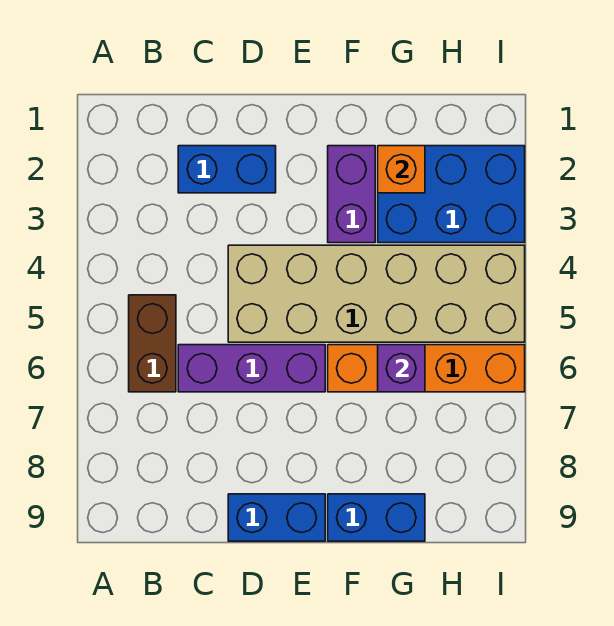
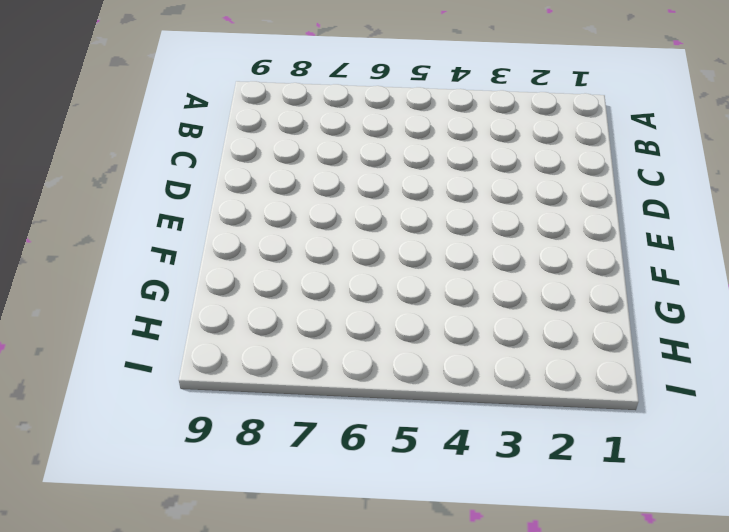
none -> brown 1x2 brick [129,295,176,392]
none -> blue 1x2 brick [178,146,276,193]

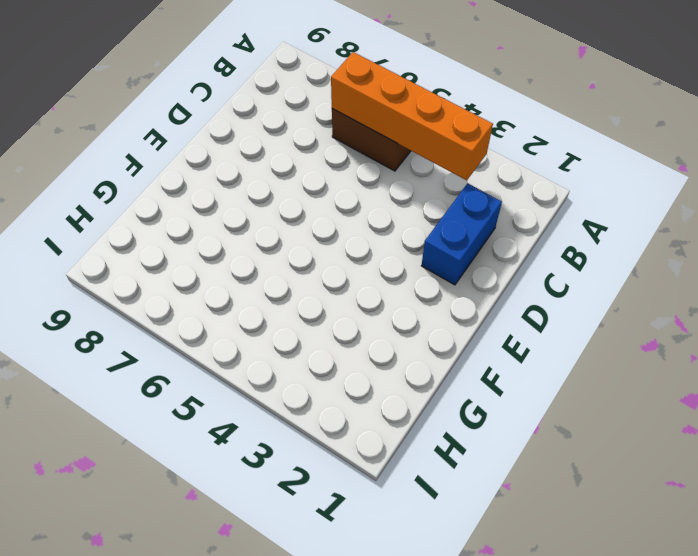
orange 1x4 brick [331,52,493,180] -> orange 1x4 brick turned to [328,345,525,392]
none -> purple 1x3 brick [178,345,325,392]
none -> tan 2x6 brick [228,245,525,342]

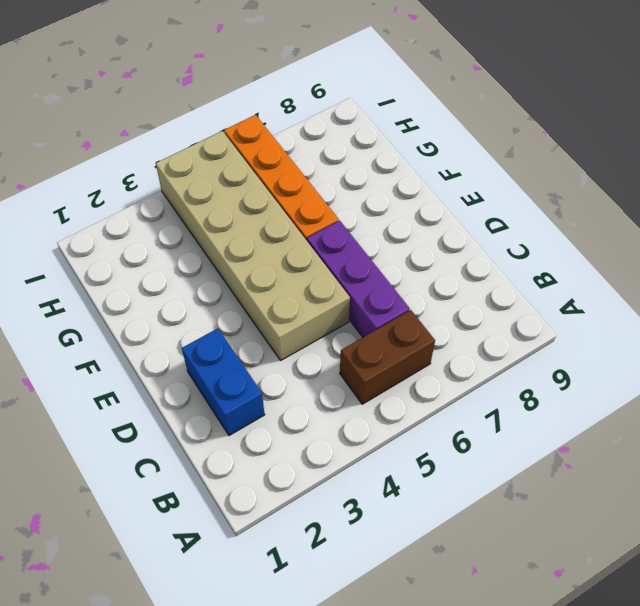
none -> blue 1x2 brick [228,494,325,541]
none -> purple 1x2 brick [328,146,375,243]

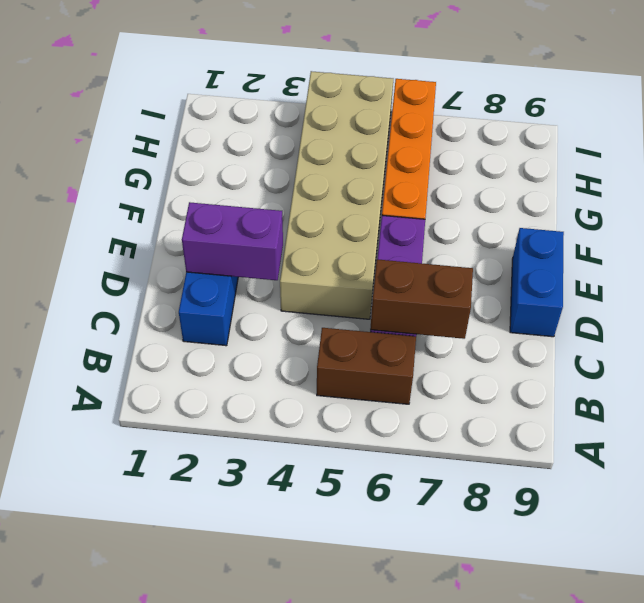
brown 1x2 brick [370,259,473,339] -> none
purple 1x2 brick [182,202,283,280] -> purple 1x2 brick moved to [328,146,375,243]
none -> blue 1x2 brick [328,494,425,541]
none -> blue 2x3 brick [378,146,525,243]

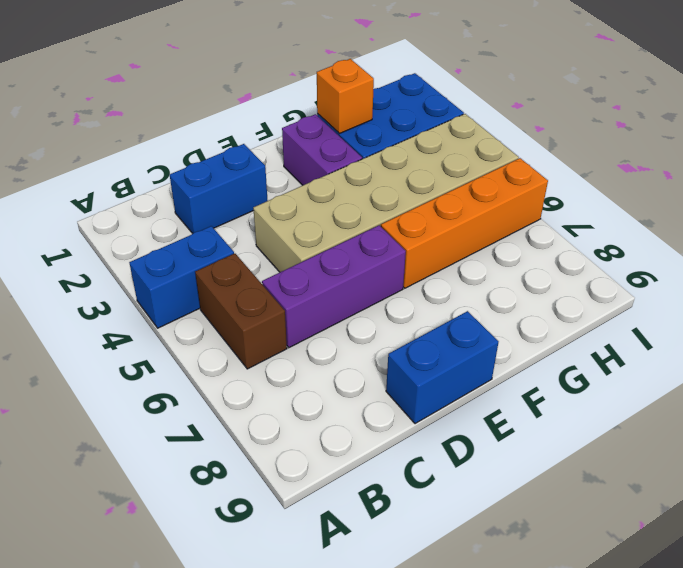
blue 1x2 brick [129,226,234,328] -> blue 1x2 brick moved to [328,494,425,541]
none -> purple 1x1 brick [378,345,425,392]

